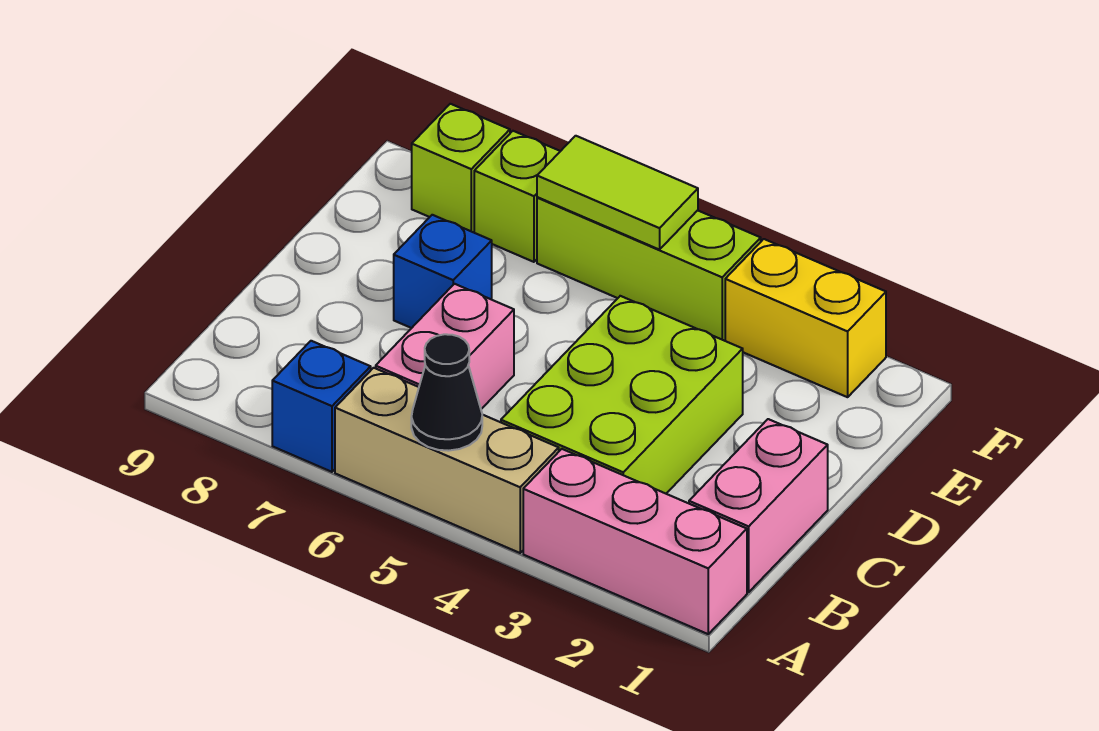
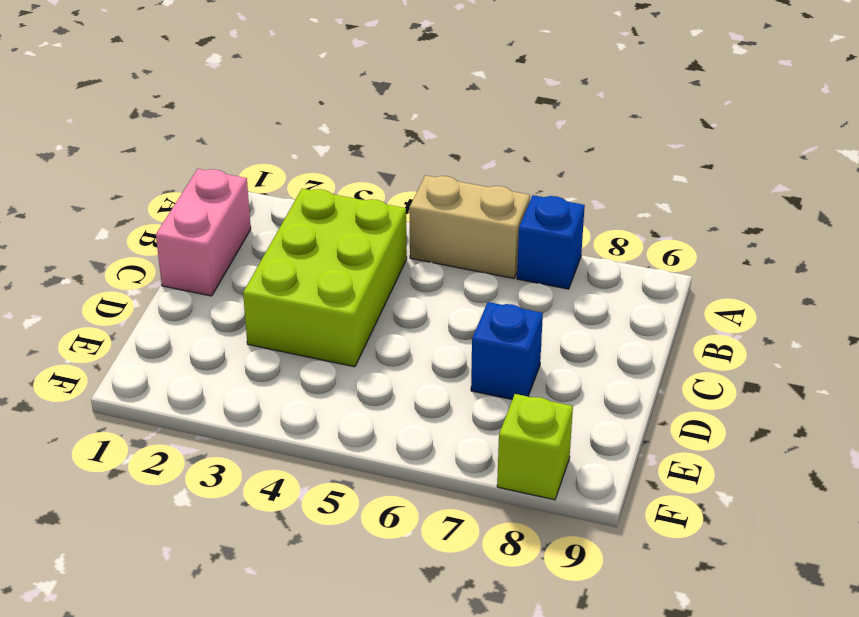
tan 1x2 brick [409,175,530,278] -> tan 1x3 brick [335,368,559,553]
none -> pink 1x3 brick [523,449,747,634]
none -> pink 1x2 brick [376,284,514,409]
none -> yellow 1x2 brick [725,239,886,397]

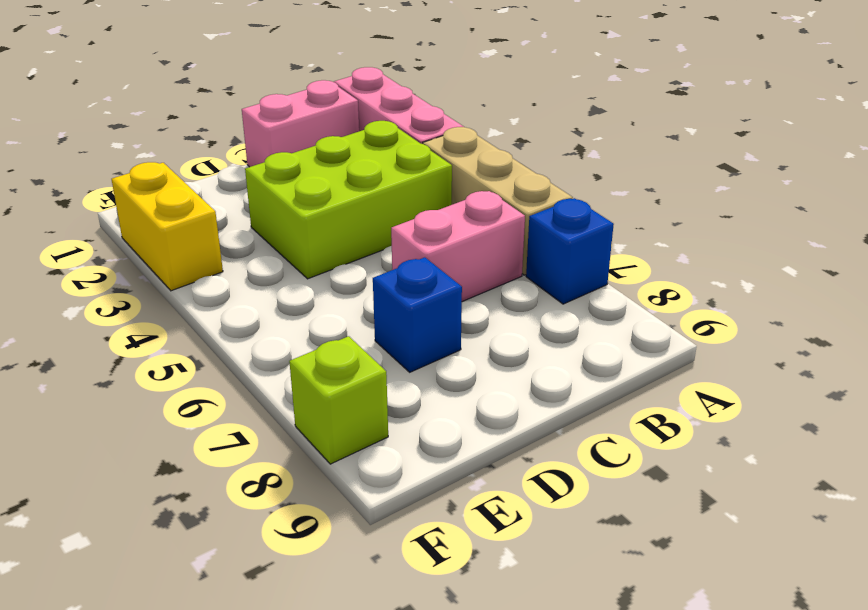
none -> lime 1x3 brick [537,197,761,341]
none -> lime 1x1 brick [474,131,560,262]
none -> black 1x1 cone [411,334,482,451]

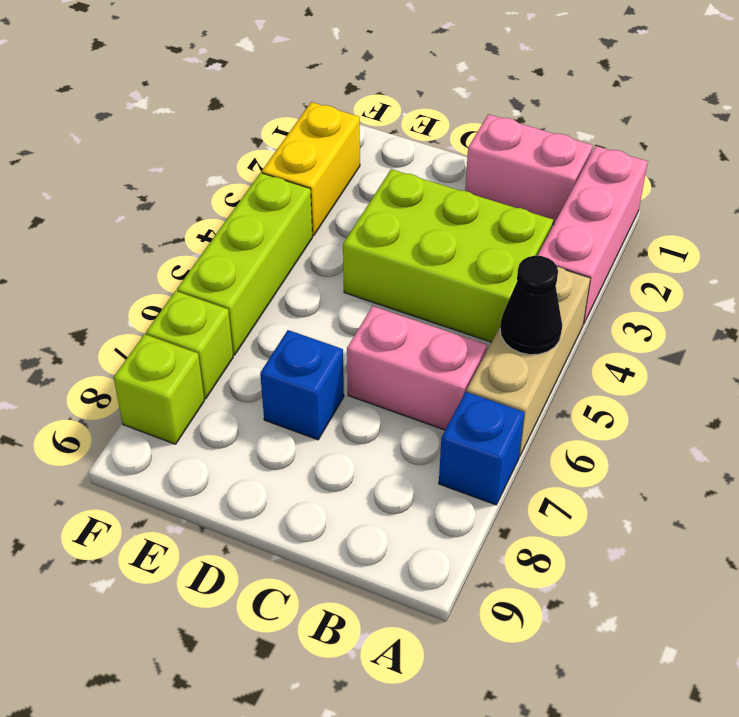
none -> lime 1x2 tile [537,136,698,250]

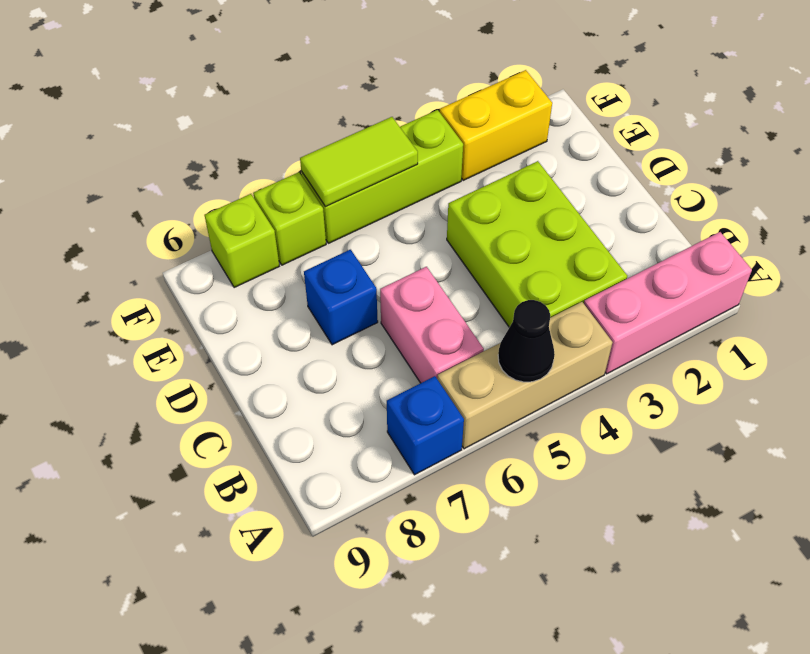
none -> pink 1x2 brick [689,419,828,592]

